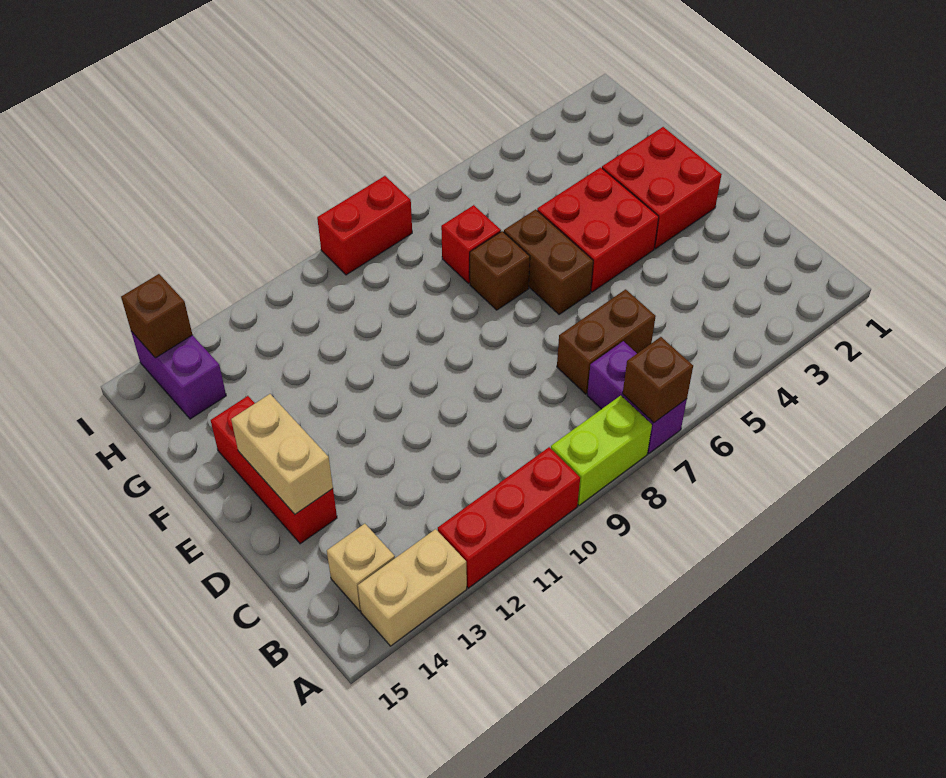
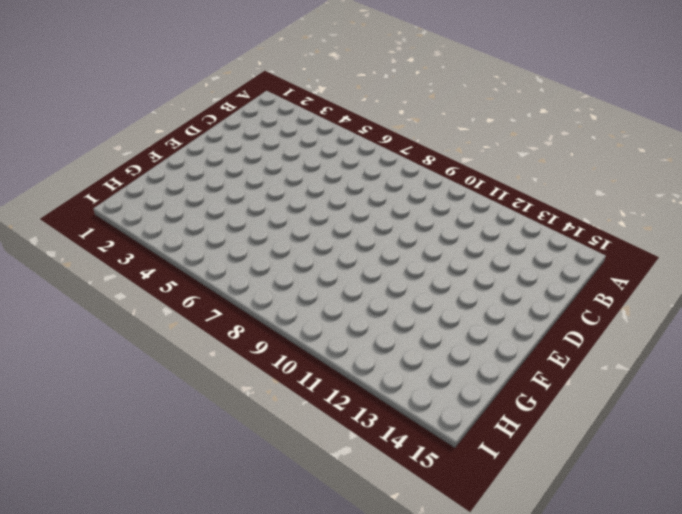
none -> purple 1x2 brick [587,341,687,454]
none -> lime 1x2 brick [551,396,652,505]
none -> red 1x3 brick [438,447,580,588]

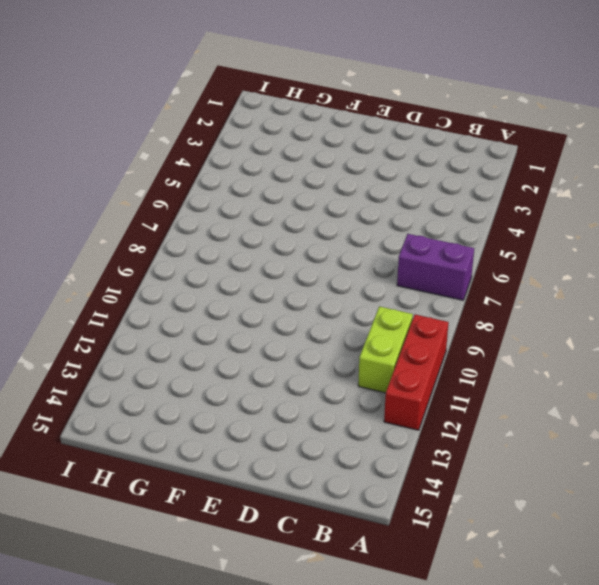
lime 1x2 brick [358,306,413,393] -> lime 1x2 brick moved to [551,396,652,505]
none -> tan 1x2 brick [358,529,467,646]
none -> tan 1x1 brick [327,524,395,611]
none -> brown 1x2 brick [557,289,656,394]

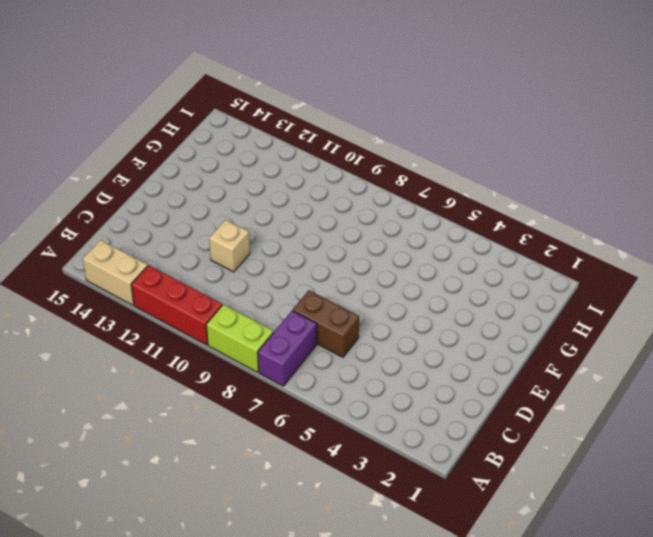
tan 1x1 brick [209,220,250,272] -> tan 1x1 brick moved to [327,524,395,611]
none -> red 1x3 brick [211,396,337,544]
none -> red 2x2 brick [602,127,722,249]
none -> red 2x2 brick [537,167,659,292]

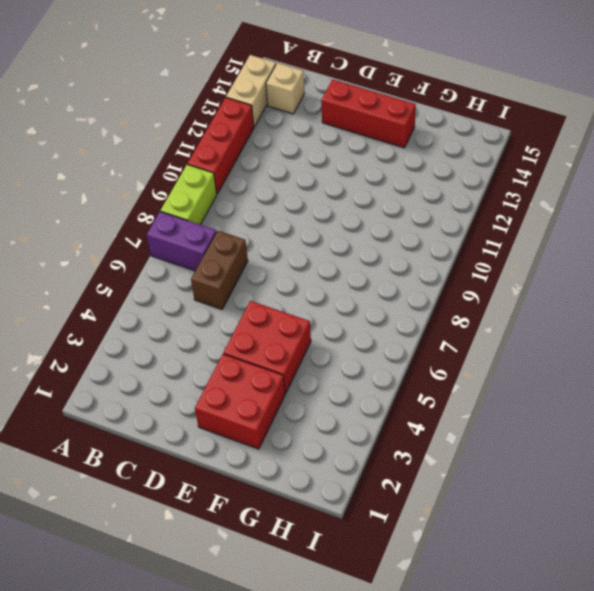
none -> brown 1x2 brick [504,209,593,315]
none -> brown 1x1 brick [470,231,530,310]
none -> red 1x1 brick [441,205,501,283]

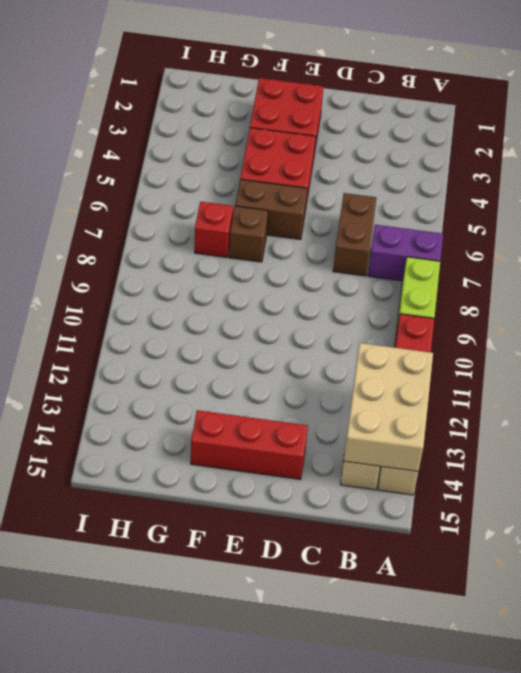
tan 2x3 brick [344,343,433,471] -> none
none -> purple 1x2 brick [131,331,226,419]
none -> red 1x2 brick [317,176,412,275]
none -> brown 1x1 brick [623,337,693,423]

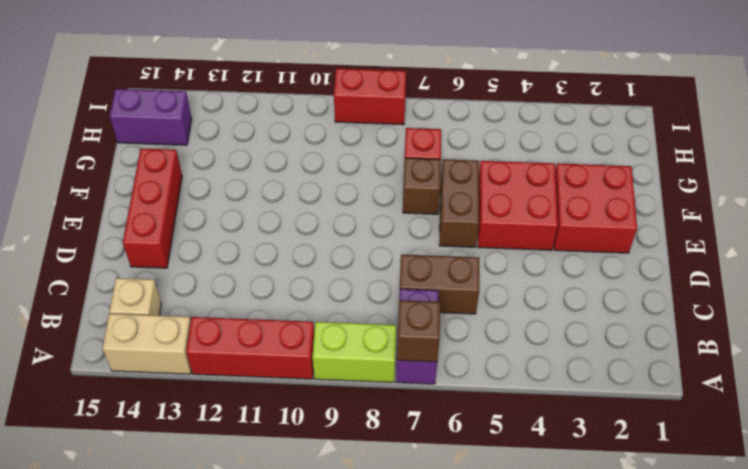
purple 1x2 brick [110,89,192,145] -> purple 1x2 brick turned to [131,331,226,419]
none -> tan 1x2 brick [231,394,333,514]
none -> brown 1x1 brick [121,274,192,358]

